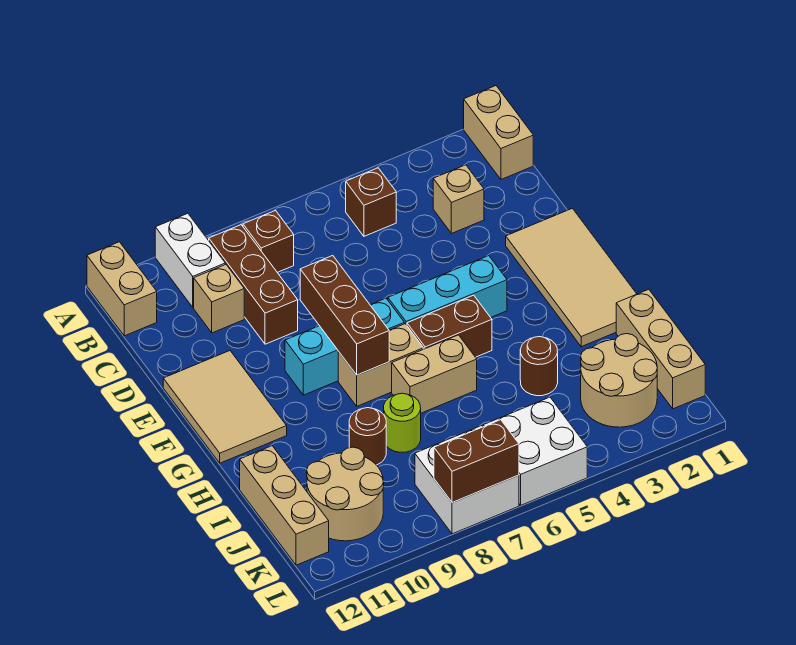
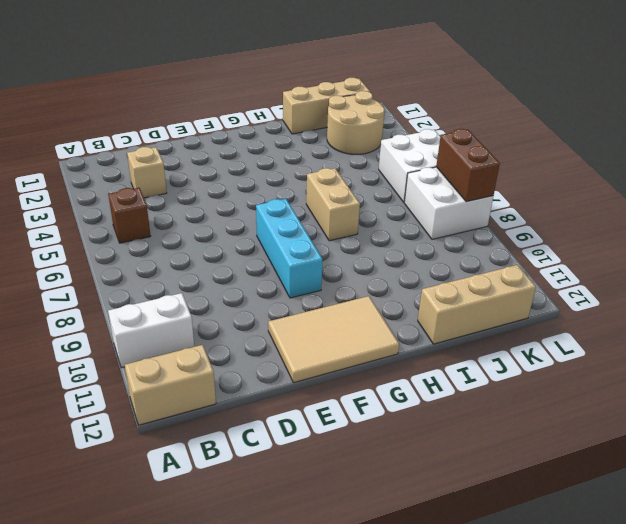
none -> tan 1x2 brick [464,86,533,179]
none -> brown 1x1 brick [243,211,294,272]
none -> brown 1x3 brick [209,225,298,344]

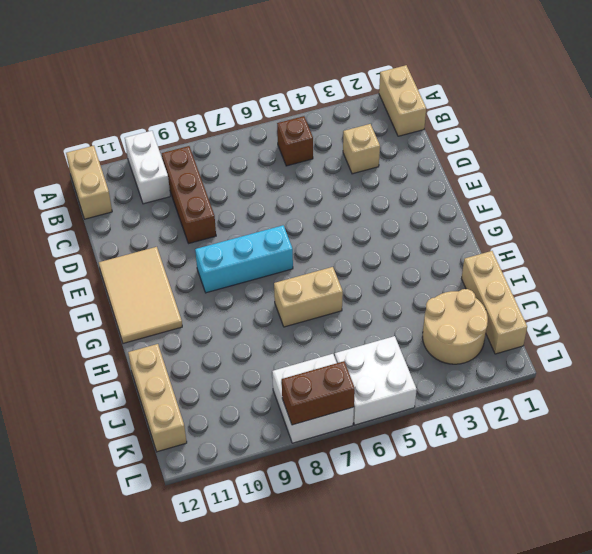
none -> brown 1x1 brick [243,211,294,272]
none -> tan 1x1 brick [194,264,244,333]
none -> tan 2x4 tile [506,208,636,347]

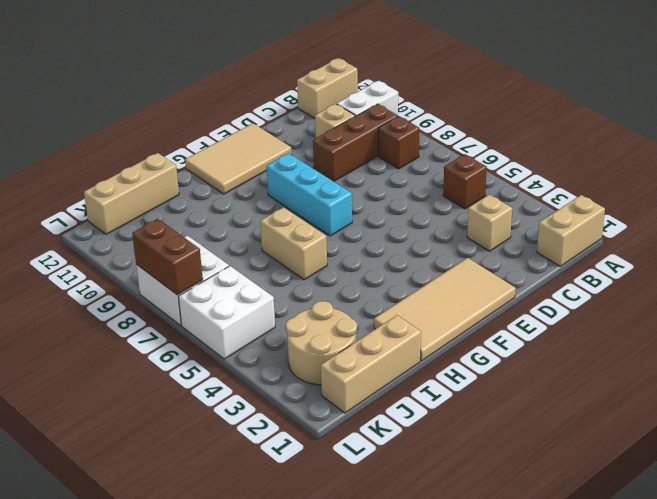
none -> cyan 1x3 brick [388,256,507,325]
none -> brown 1x2 brick [407,295,492,357]
none -> tan 1x2 brick [338,324,423,406]

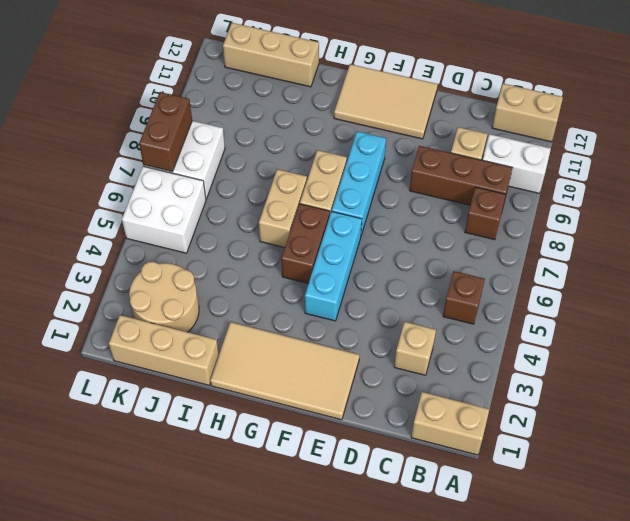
none -> brown 1x1 round brick [520,337,558,396]
none -> lime 1x1 round brick [384,393,421,452]
none -> brown 1x1 round brick [349,408,386,465]

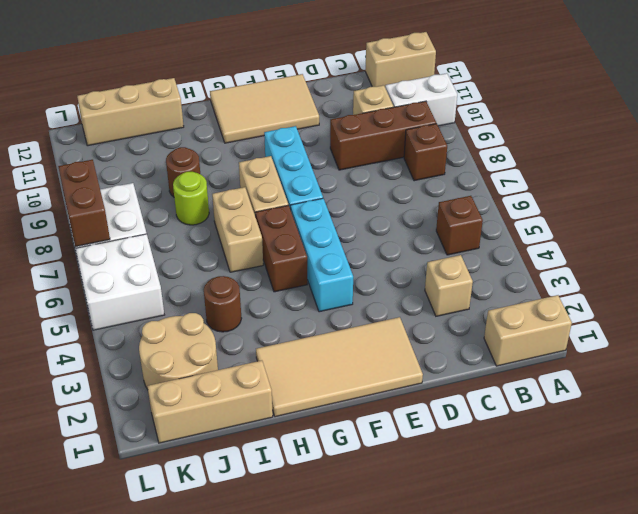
none -> tan 2x2 round brick [307,447,384,541]
none -> brown 1x3 brick [300,256,389,375]

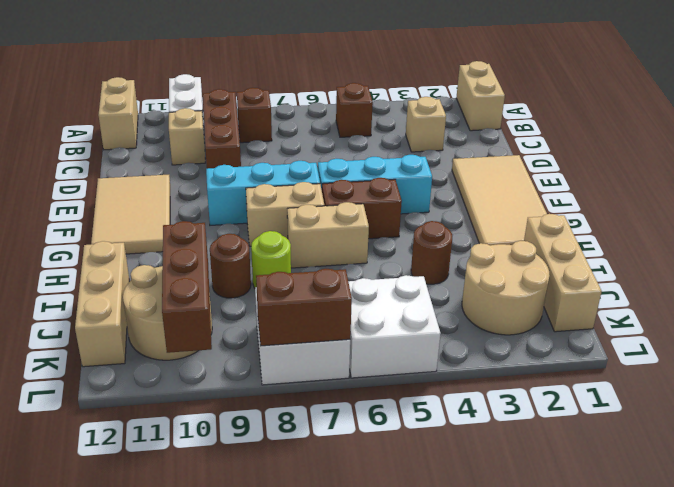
brown 1x3 brick [162,221,212,353] -> brown 1x3 brick moved to [300,256,389,375]

